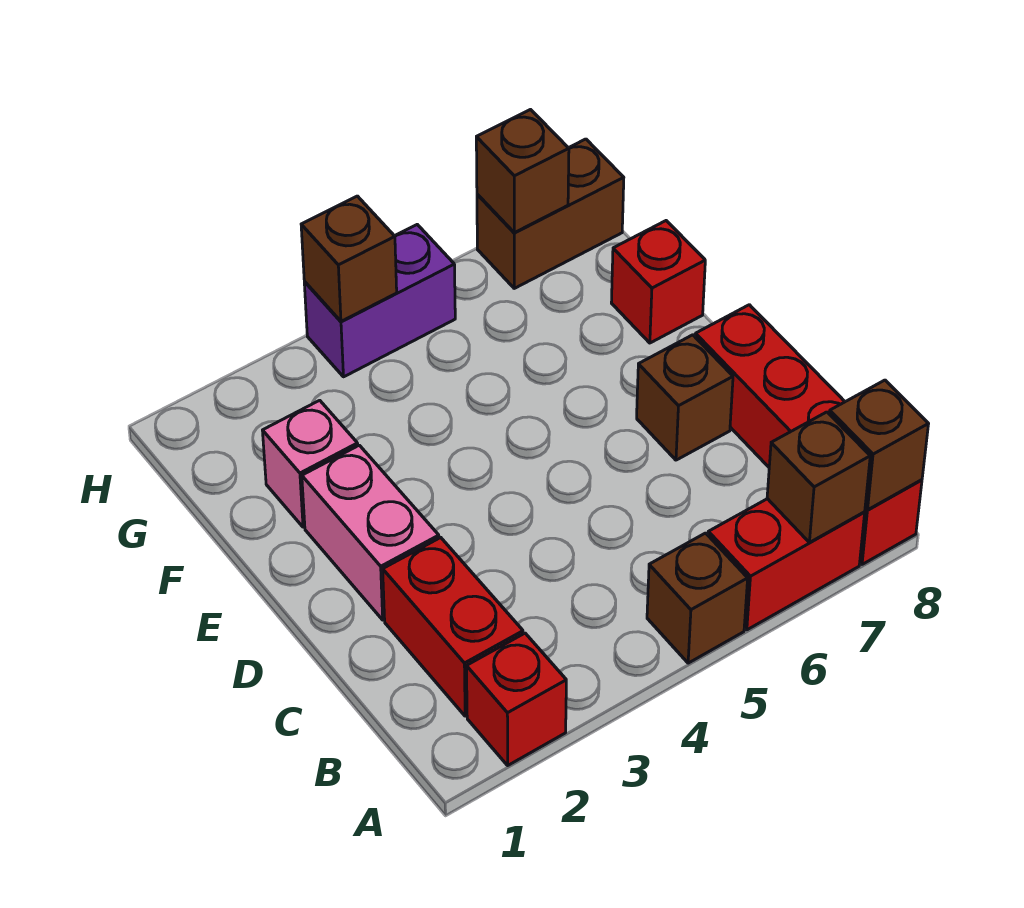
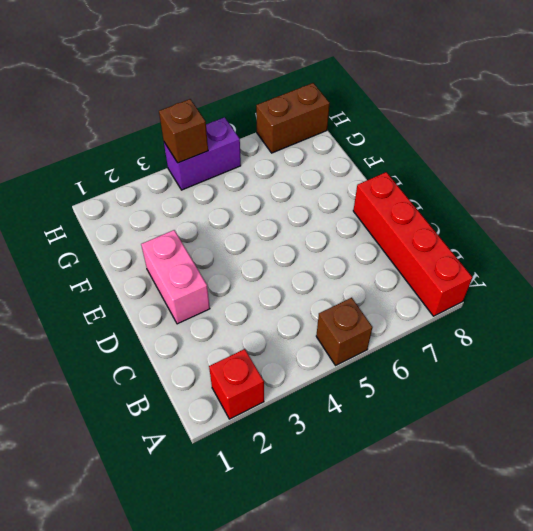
none -> red 1x2 brick [708,499,865,630]
none -> red 1x2 brick [383,538,523,716]
none -> brown 1x1 brick [637,335,733,460]

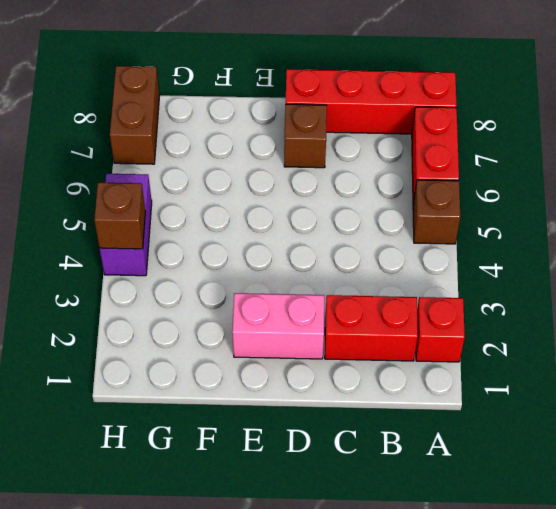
none -> pink 1x1 brick [262,400,358,527]
none -> red 1x1 brick [611,221,705,343]
none -> brown 1x1 brick [767,412,870,543]

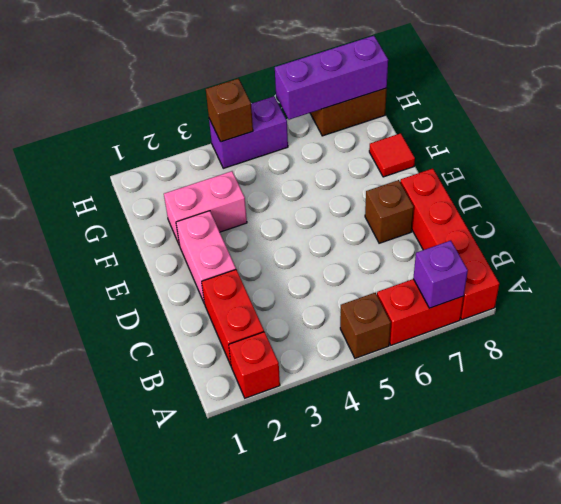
purple 1x1 brick [413,241,468,308] -> brown 1x1 brick [767,412,870,543]
pink 1x2 brick [164,171,247,246] -> pink 1x1 brick [262,400,358,527]
red 1x1 tile [369,133,415,177] -> red 1x1 brick [611,221,705,343]
purple 1x3 brick [275,36,388,120] -> brown 1x1 brick [476,110,569,233]
none -> brown 1x1 brick [830,380,928,510]

